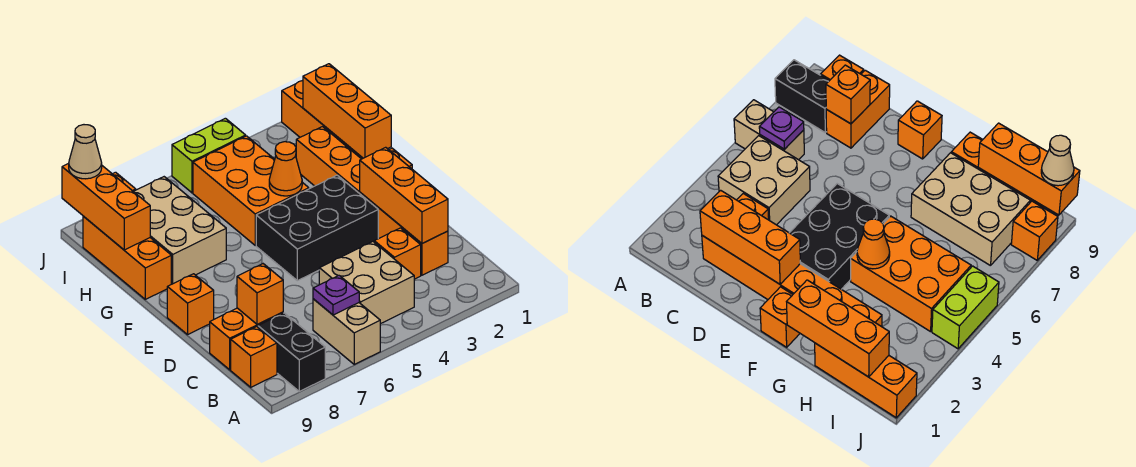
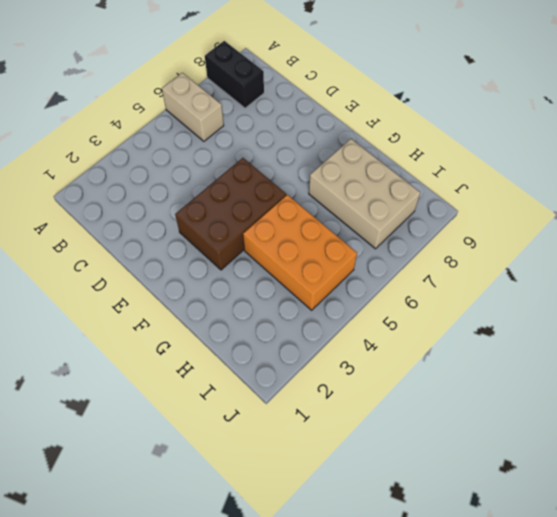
brown 2x3 brick [175,158,286,270] -> black 2x3 brick [256,175,378,281]
none -> tan 2x2 brick [319,242,414,324]
none -> orange 1x1 brick [231,327,277,387]
none -> orange 1x6 brick [296,127,448,275]

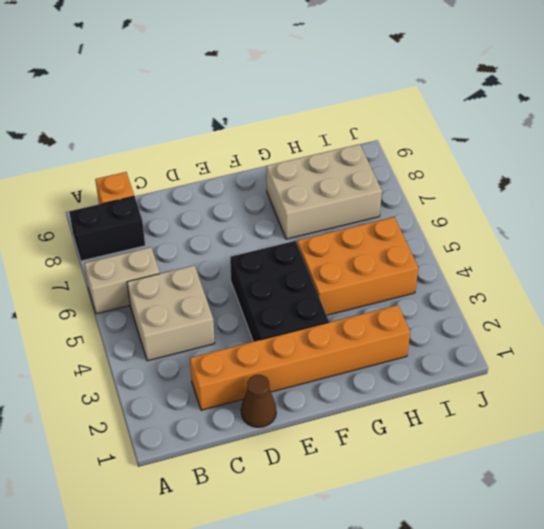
brown 1x1 cone [241,375,276,427] -> none
none -> orange 1x1 brick [374,228,421,279]
none -> orange 1x2 brick [210,308,283,370]
none -> orange 1x1 brick [167,274,214,335]

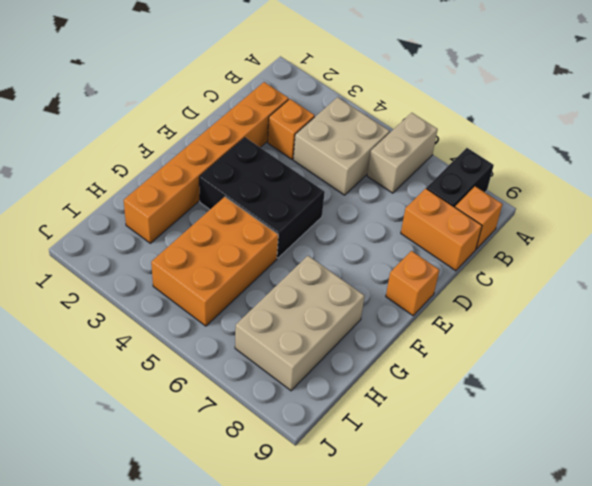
none -> orange 1x1 brick [760,287,800,347]
none -> orange 1x3 brick [83,216,171,299]
none -> orange 1x3 brick [282,81,363,159]

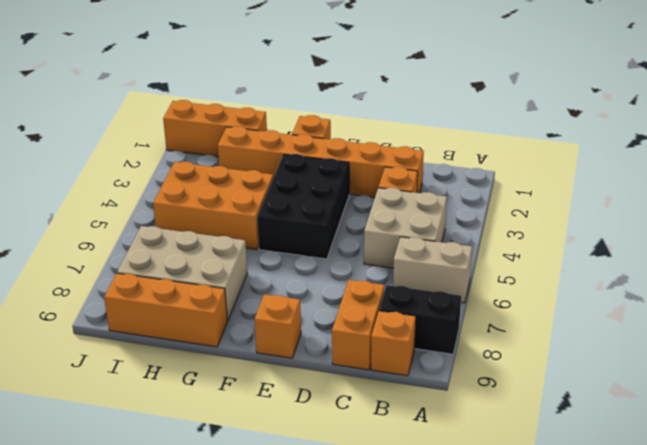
none -> lime 1x2 brick [172,118,246,193]
none -> orange 1x1 brick [1011,201,1058,260]
none -> purple 1x1 plate [313,276,359,315]

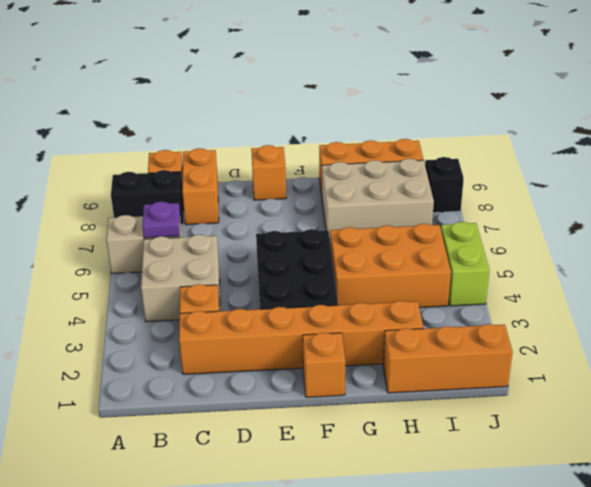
black 1x1 brick [425,157,464,213] -> orange 1x1 brick [1011,201,1058,260]
none -> orange 1x3 brick [360,147,448,243]
none -> orange 1x1 brick [237,264,283,325]
none -> orange 1x3 brick [303,64,391,158]

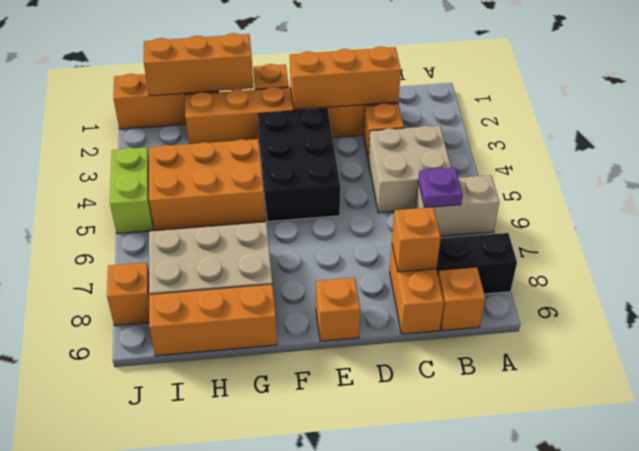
none -> orange 1x1 cone [269,142,302,196]
none -> orange 1x3 brick [62,164,150,250]
none -> tan 1x1 cone [69,125,102,179]

